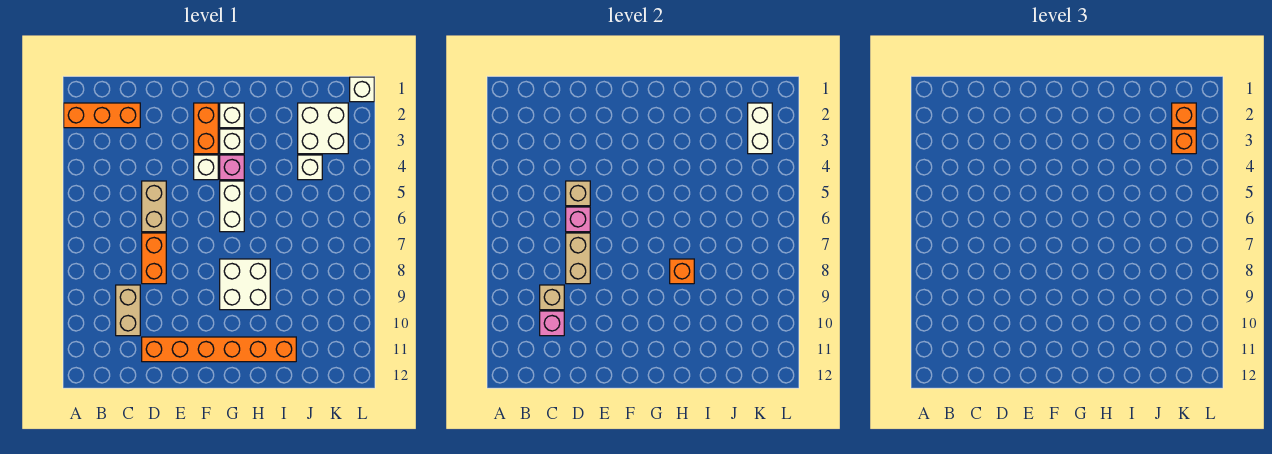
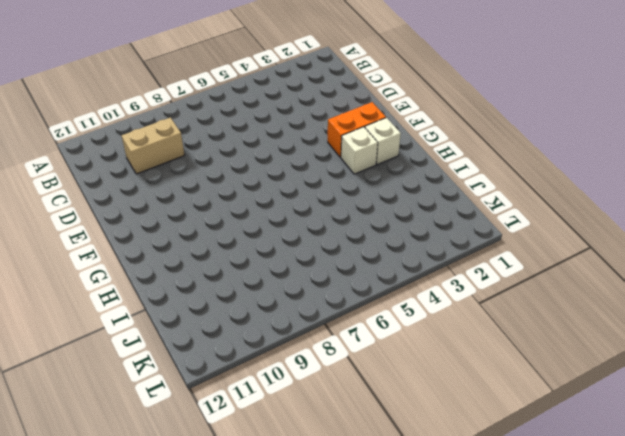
none -> orange 1x3 brick [64,103,140,128]
none -> tan 1x2 brick [142,181,166,232]
none -> orange 1x2 brick [142,233,166,284]

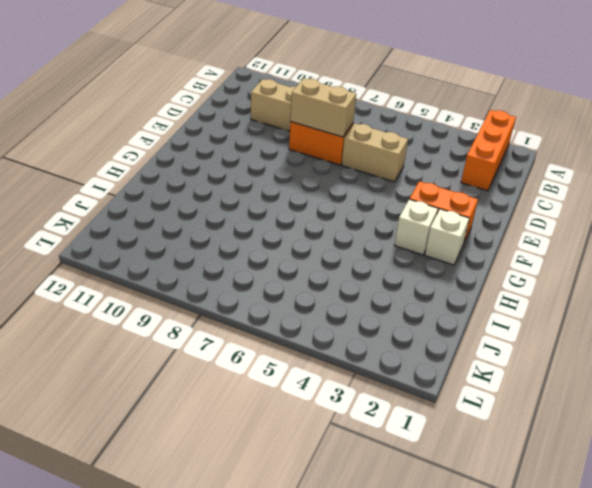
none -> orange 1x6 brick [142,337,296,362]
none -> white 1x1 brick [194,155,218,180]
none -> pink 1x1 brick [220,155,244,180]

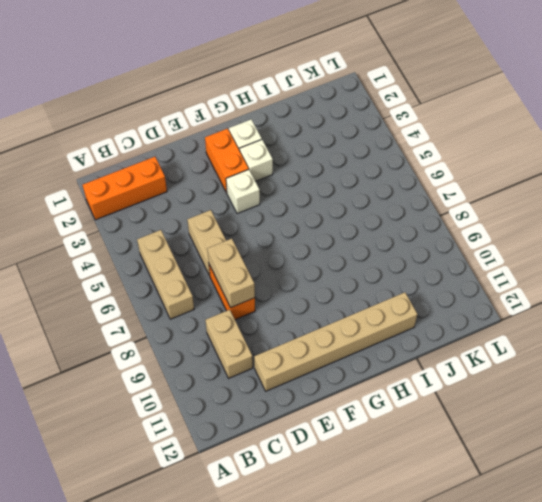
tan 1x3 brick [137,230,194,319] -> none
tan 1x6 brick [254,292,417,391] -> orange 1x6 brick [142,337,296,362]
none -> pink 1x1 brick [220,155,244,180]
none -> white 1x2 brick [220,181,244,232]
none -> white 2x2 brick [220,259,270,310]

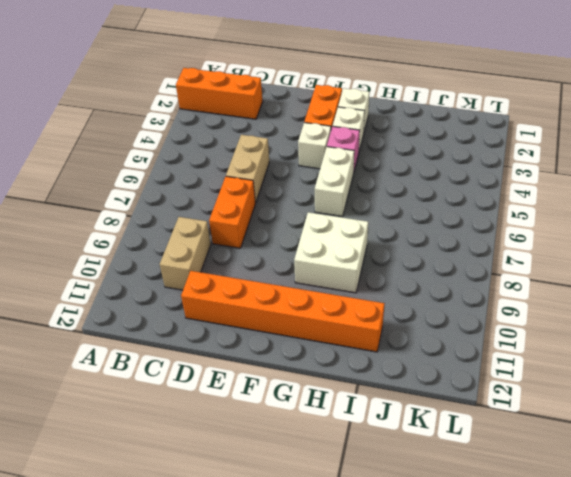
none -> white 2x2 brick [298,103,348,154]
none -> white 1x1 brick [298,155,322,180]
none -> white 1x1 brick [350,77,374,102]

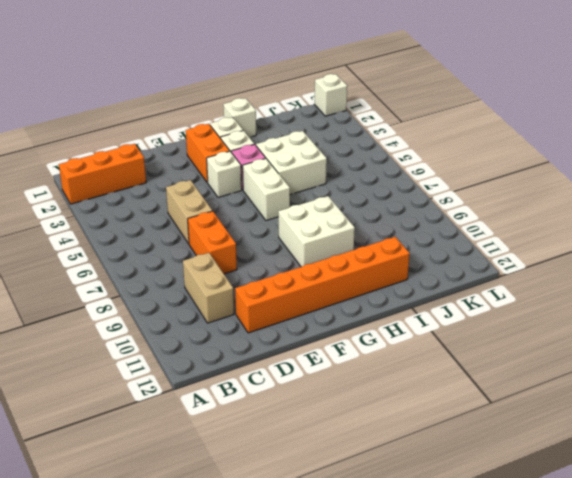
white 1x1 brick [223,98,256,137] -> white 1x1 brick moved to [298,155,322,180]
white 2x2 brick [256,131,327,194] -> white 2x2 brick moved to [298,103,348,154]
none -> tan 1x1 brick [540,285,564,310]
none -> pink 1x1 brick [540,311,564,336]
none -> tan 1x1 brick [566,181,590,206]

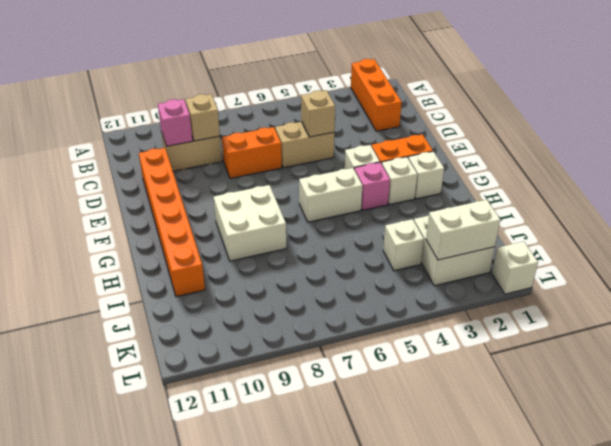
none -> pink 1x1 brick [566,207,590,232]
none -> tan 1x2 brick [566,233,590,284]
none -> orange 1x1 brick [670,259,694,284]

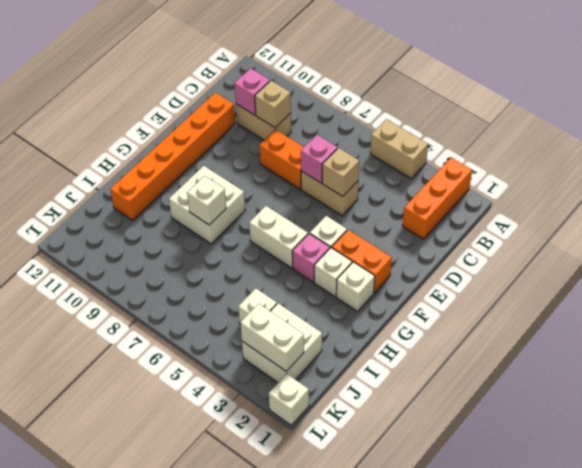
tan 1x2 brick [370,119,428,178] -> tan 1x2 brick moved to [566,233,590,284]
white 1x1 brick [187,176,226,225] -> orange 1x1 brick [670,259,694,284]
none -> orange 1x1 brick [1172,103,1196,128]
none -> orange 1x1 brick [1172,129,1196,154]

